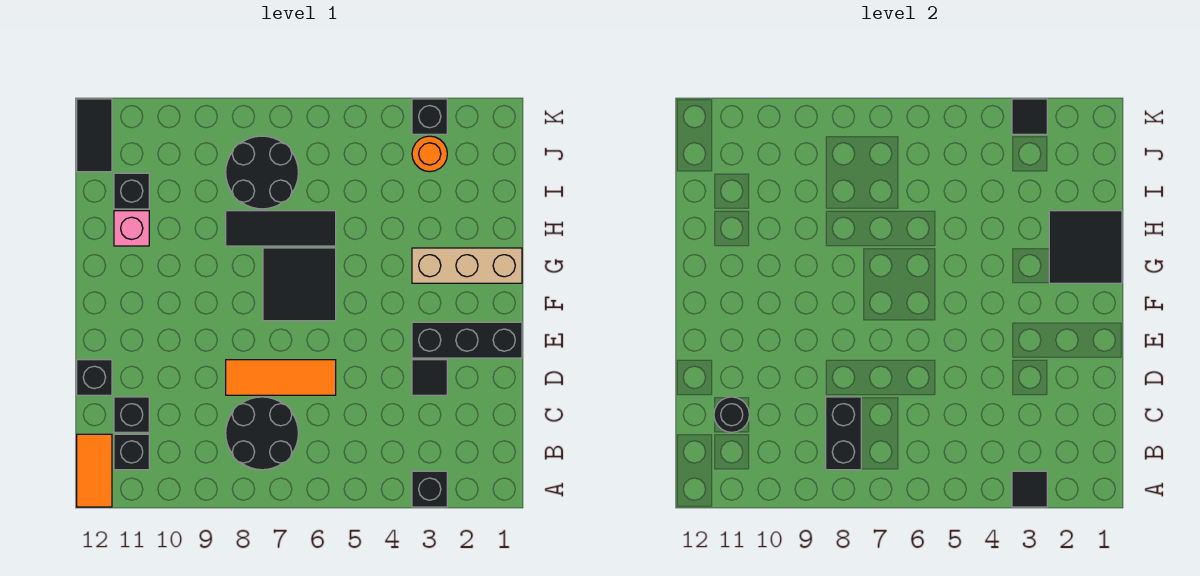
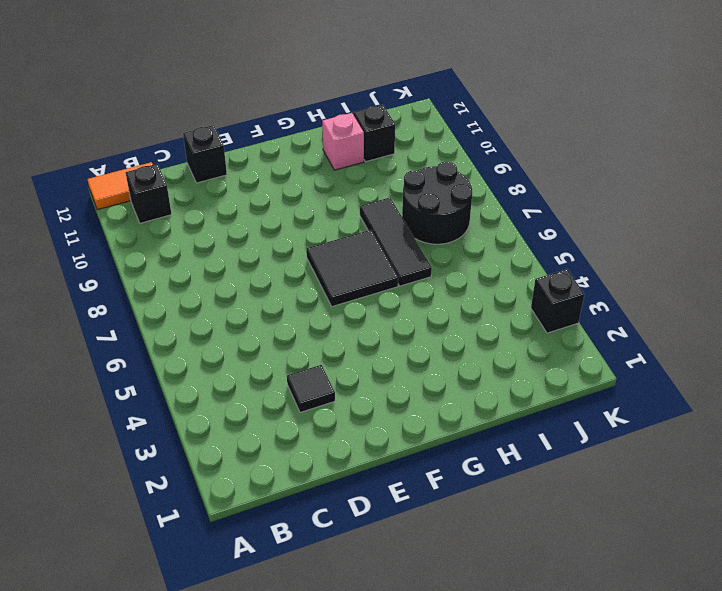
none -> black 1x1 brick [412,471,447,507]
none -> black 2x2 round brick [226,397,298,470]
none -> black 1x1 brick [114,397,149,432]

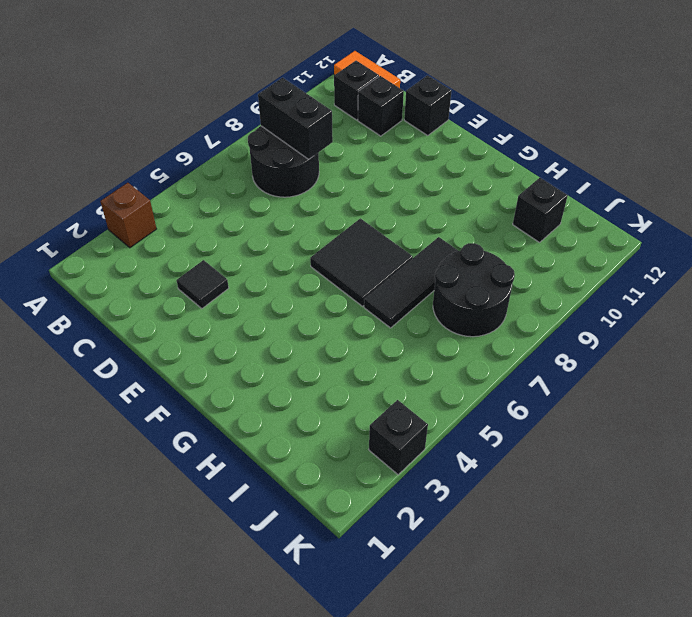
brown 1x1 brick [100,183,156,248] -> black 1x1 brick [412,471,447,507]
none -> orange 1x3 tile [226,360,336,395]
none -> black 1x3 brick [412,322,522,358]
none -> tan 1x3 brick [412,248,522,283]

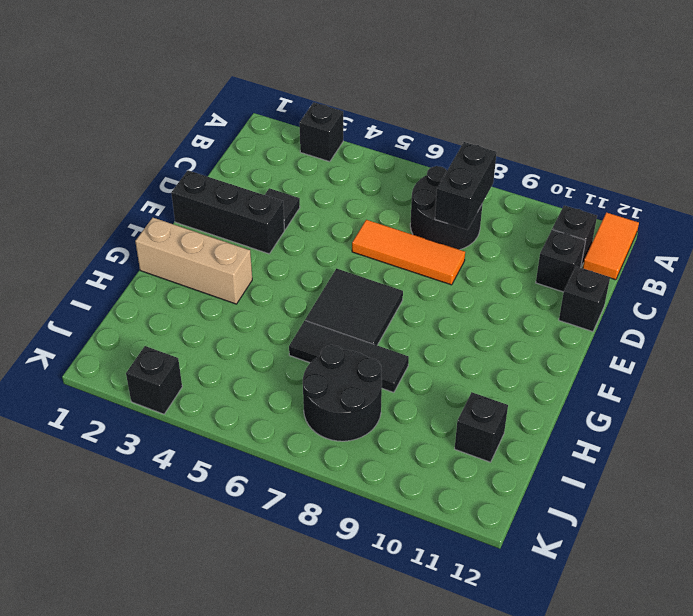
none -> pink 1x1 brick [114,211,149,246]
none -> orange 1x1 round brick [412,136,447,172]
none -> black 1x2 tile [77,99,112,172]

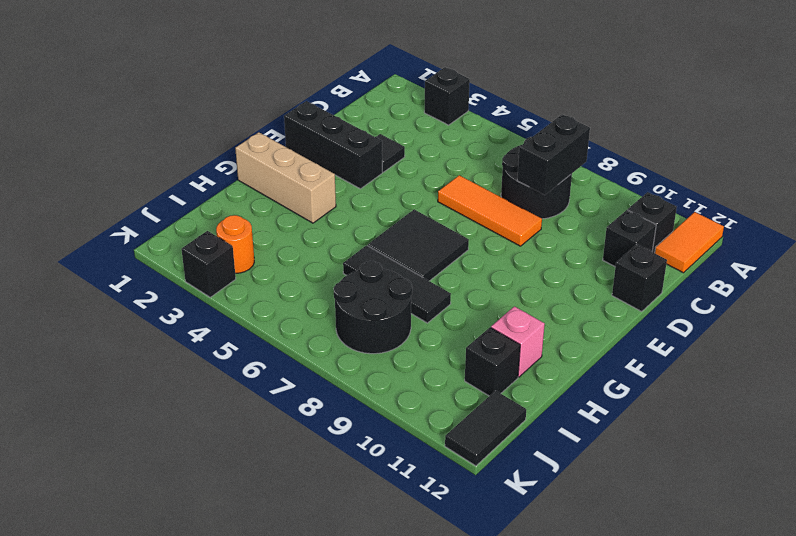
none -> black 1x1 tile [1012,471,1047,507]
none -> black 1x1 round brick [714,397,749,432]
none -> black 2x2 tile [1049,211,1122,283]

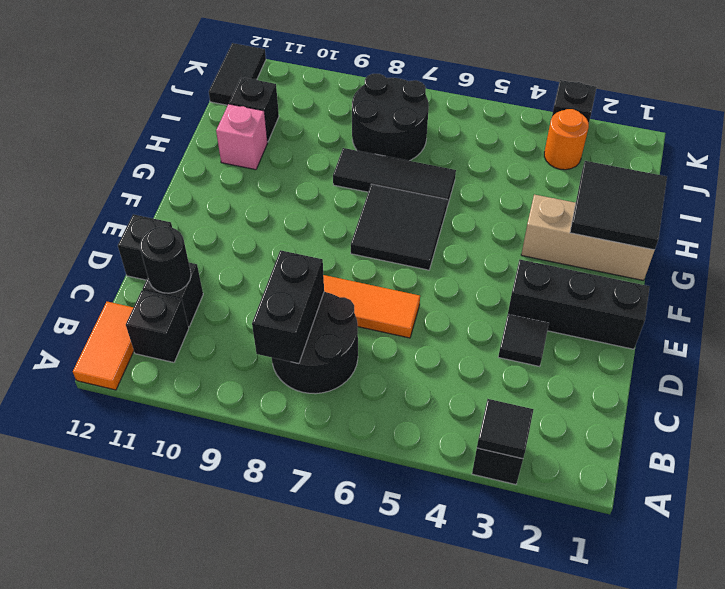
none -> black 1x1 tile [1012,99,1047,134]

